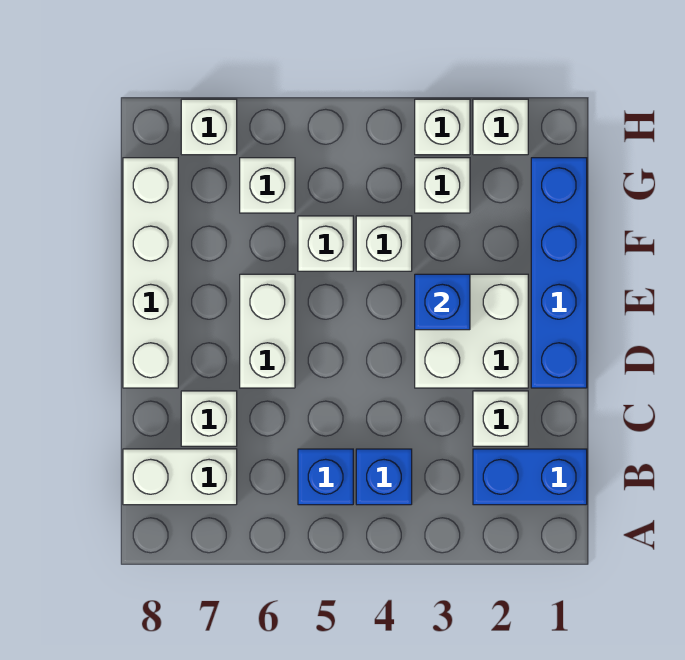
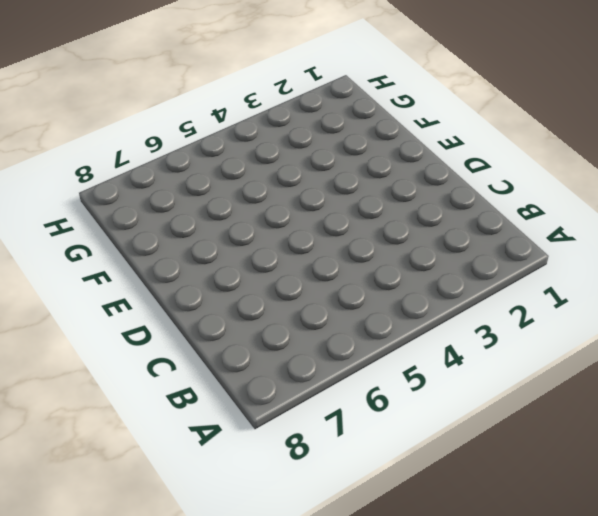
none -> blue 1x2 brick [473,449,587,505]
none -> blue 1x1 brick [356,449,412,505]
none -> blue 1x1 brick [298,449,353,505]

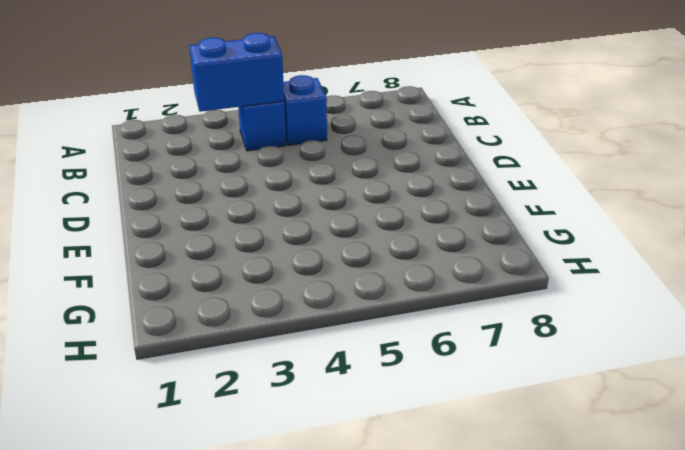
blue 1x2 brick [189,33,284,112] -> blue 1x2 brick moved to [473,449,587,505]
none -> white 1x2 brick [123,449,237,505]
none -> white 1x1 brick [473,391,528,446]
none -> white 1x1 brick [181,391,237,446]

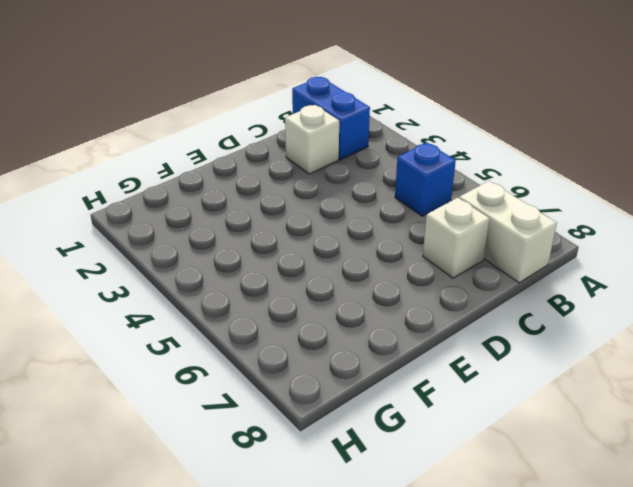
none -> blue 1x1 brick [356,449,412,505]
none -> blue 1x4 brick [531,158,587,388]
none -> white 2x2 brick [415,274,528,388]

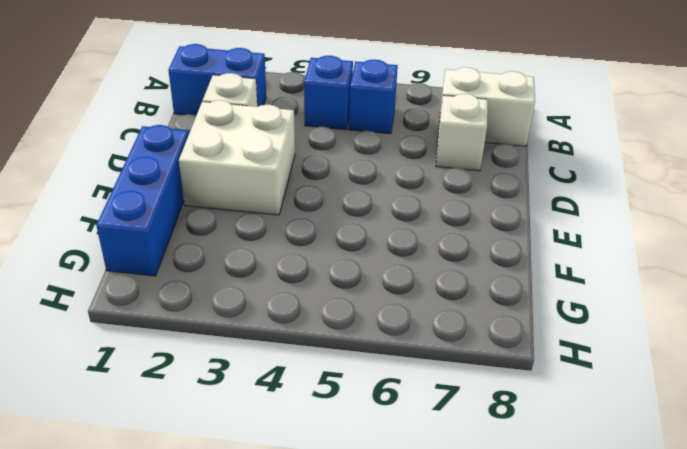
blue 1x3 brick [96,125,189,276] -> blue 1x4 brick [531,158,587,388]
none -> white 1x2 brick [240,274,295,388]
none -> white 1x4 brick [123,158,178,388]
none -> white 1x1 brick [356,216,412,271]

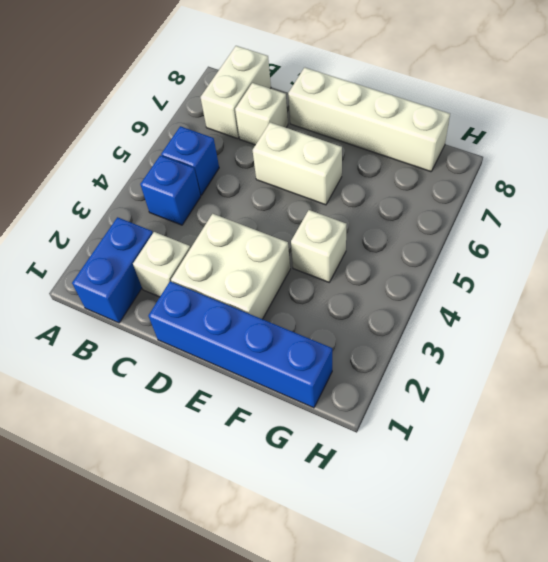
none -> white 1x1 brick [298,216,353,271]
none -> white 1x1 brick [415,158,470,213]
none -> white 1x1 brick [240,158,295,213]

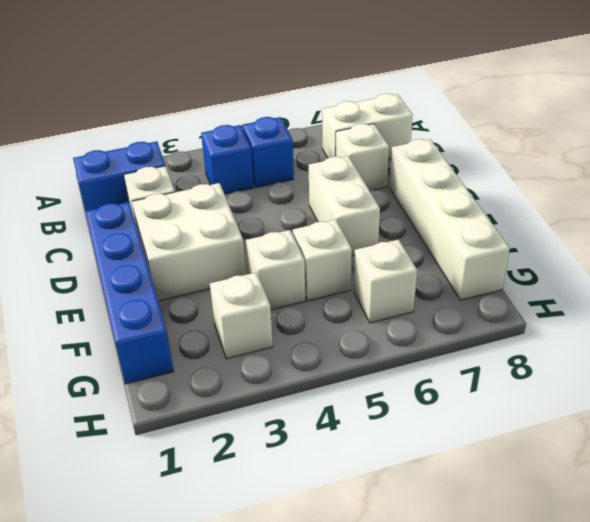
none -> white 1x1 brick [473,99,528,155]
none -> white 1x1 brick [415,99,470,155]
none -> white 1x1 brick [181,99,237,155]

